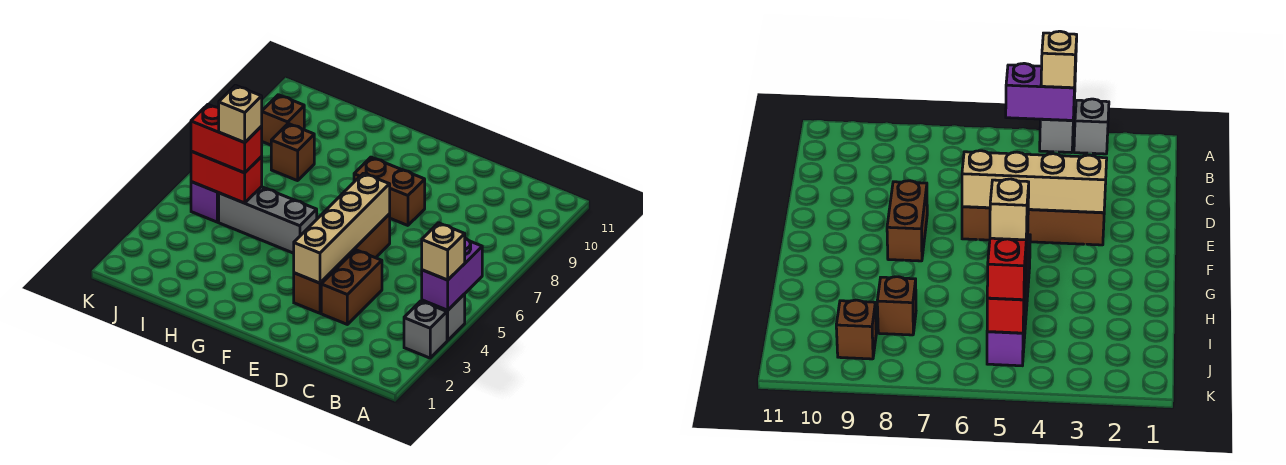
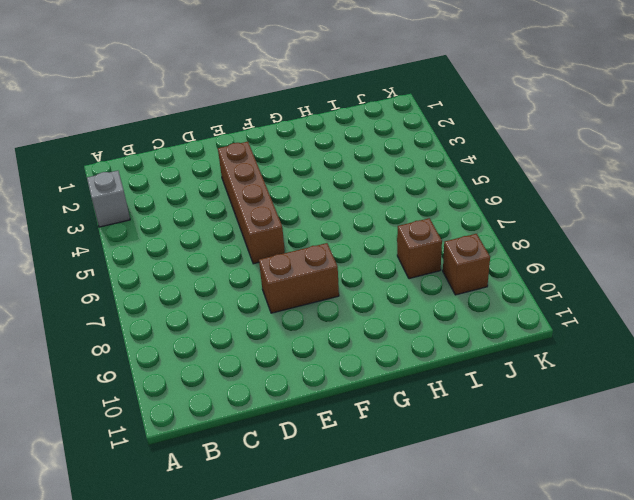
none -> grey 1x1 brick [422,294,465,340]
none -> brown 1x2 brick [321,250,382,324]
none -> grey 1x3 brick [219,187,317,253]

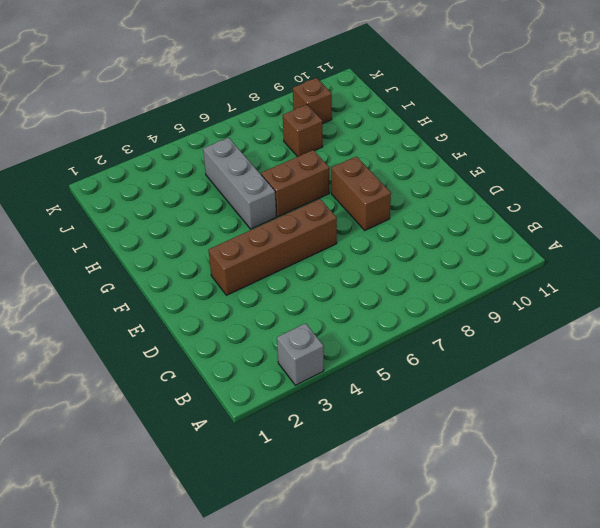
brown 1x2 brick [261,150,329,217] -> brown 1x2 brick moved to [321,250,382,324]
none -> grey 1x1 brick [422,294,465,340]
none -> purple 1x1 brick [191,182,219,222]
none -> purple 1x2 brick [422,238,482,310]

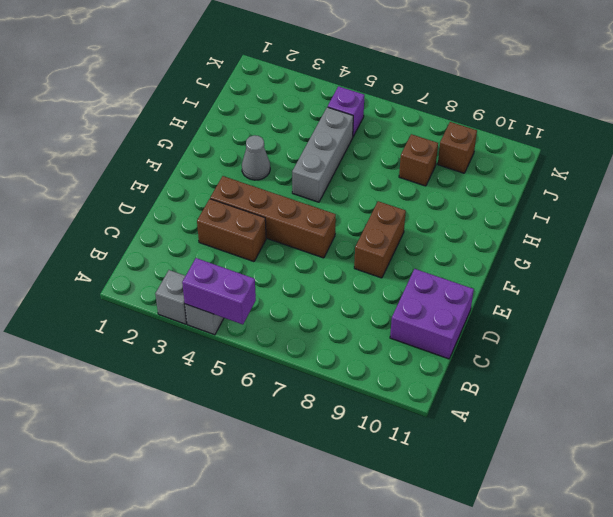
purple 2x2 brick [390,269,474,359] -> none
grey 1x1 cone [242,135,270,180] -> none
none -> tan 1x4 brick [294,173,390,283]
none -> red 1x2 brick [191,151,262,203]
none -> tan 1x1 brick [422,223,465,280]

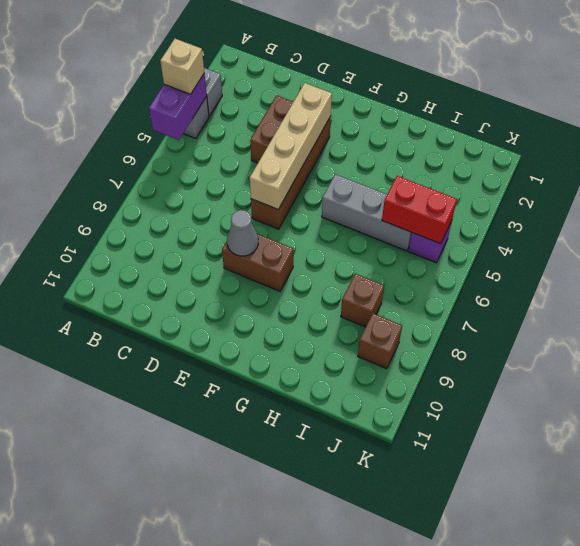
grey 1x1 cone [227,210,258,256] -> none
none -> red 1x2 brick [191,105,262,173]
none -> tan 1x1 brick [219,85,262,142]

